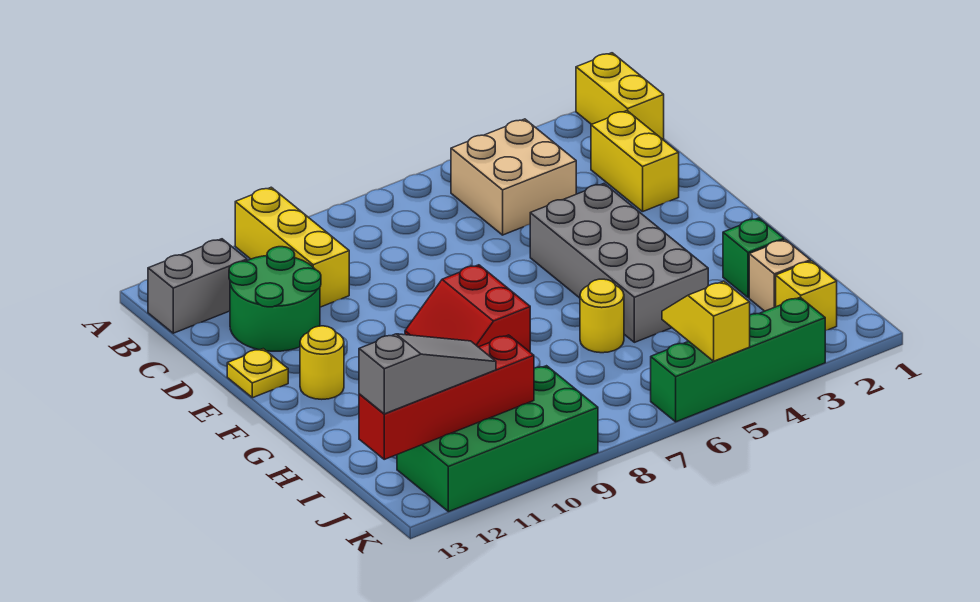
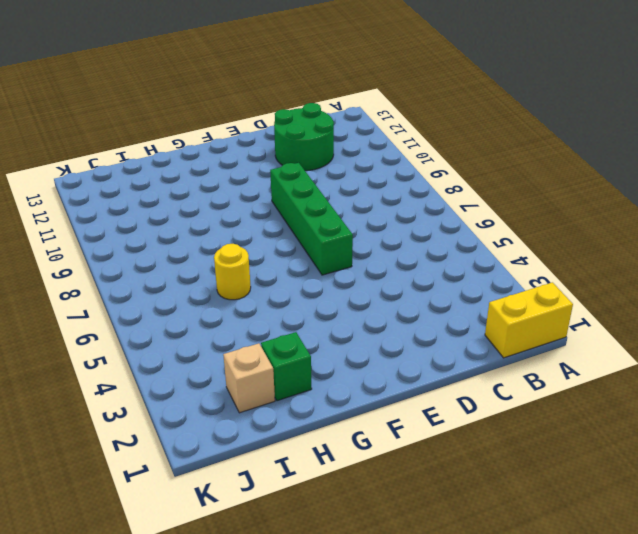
green 1x4 brick [270,163,353,275] -> green 1x4 brick moved to [651,297,825,422]
none -> yellow 1x3 brick [235,187,349,307]
none -> tan 2x2 brick [451,119,576,235]
none -> grey 1x2 brick [148,239,247,333]

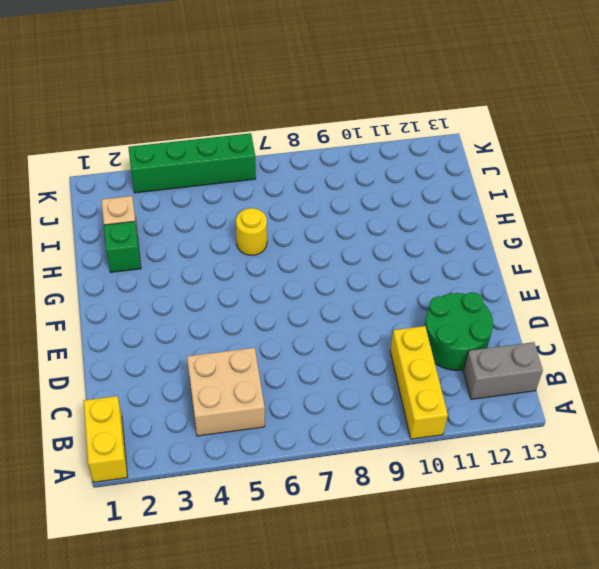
none -> yellow 1x2 brick [591,111,679,212]
none -> grey 2x4 brick [530,184,708,342]
none -> yellow 1x1 plate [227,349,288,398]

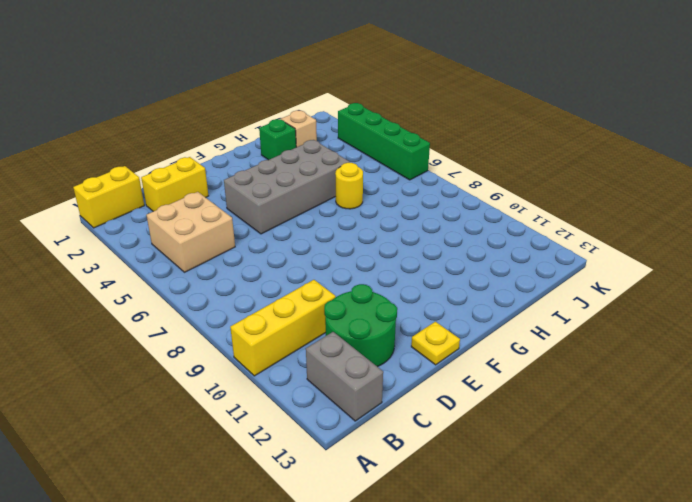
none -> red 2x2 slope [405,265,530,352]
none -> yellow 1x1 round brick [300,326,344,399]
none -> yellow 1x1 brick [776,261,837,331]

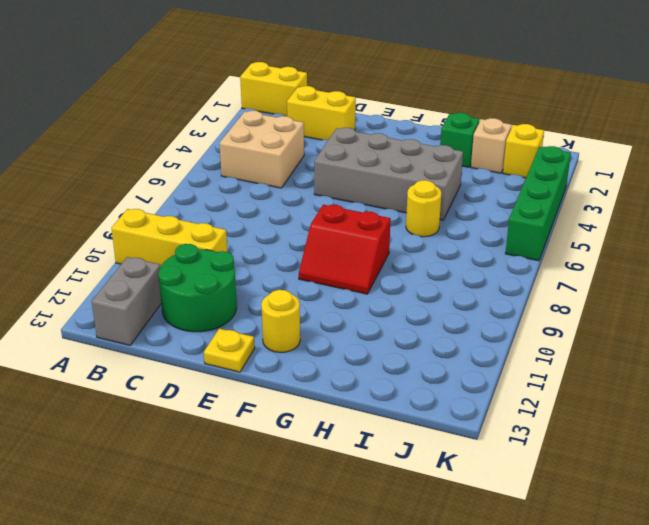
none -> green 2x4 brick [397,366,598,512]
none -> yellow 1x2 slope [662,281,750,361]
none -> red 1x4 brick [359,335,534,459]

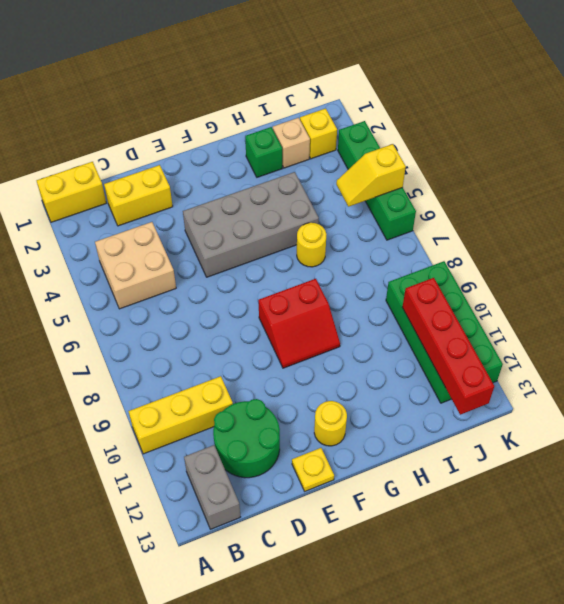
none -> grey 1x3 slope [359,334,496,414]

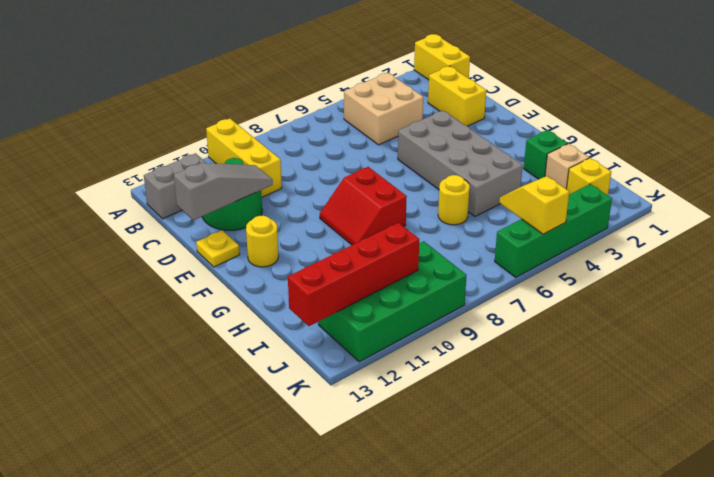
grey 1x3 slope [174,163,273,220] -> grey 1x3 slope moved to [359,334,496,414]

